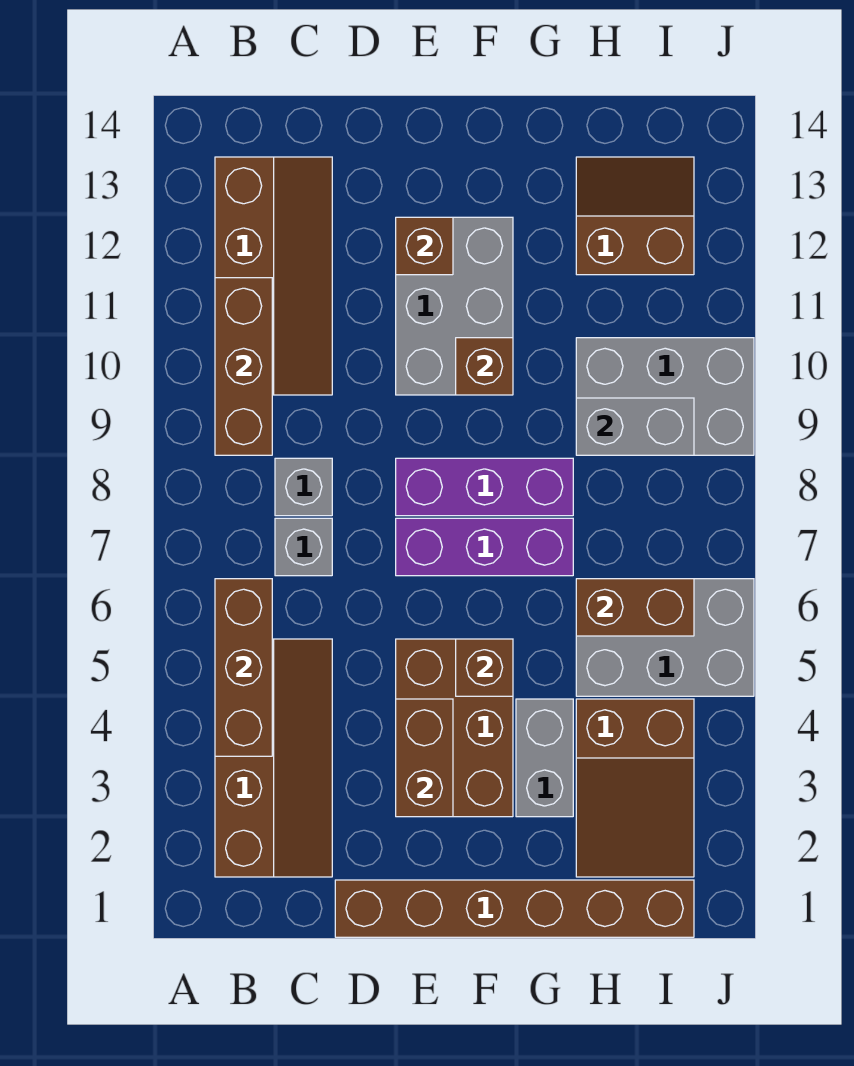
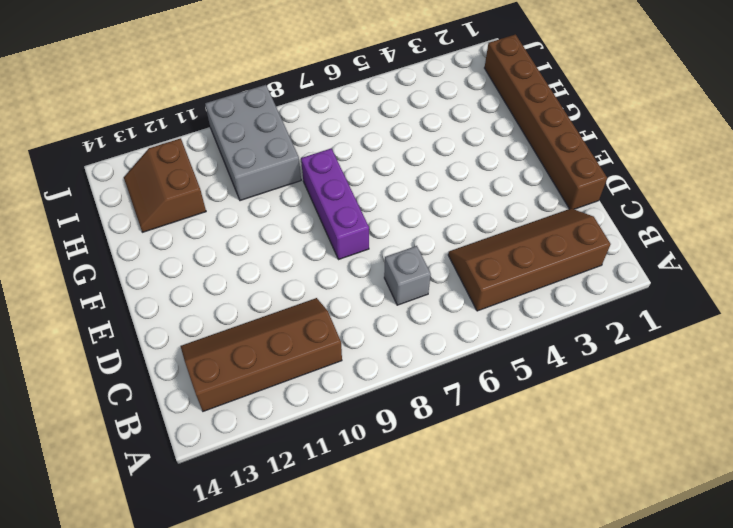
none -> grey 1x1 brick [275,458,332,516]
none -> brown 2x3 brick [396,639,513,817]
none -> purple 1x3 brick [396,518,573,576]

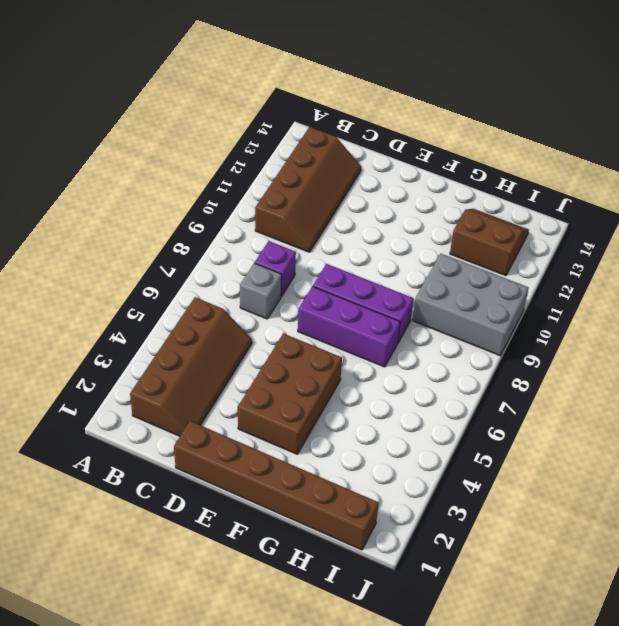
purple 1x1 brick [255,241,296,296] -> grey 1x1 brick [275,458,332,516]
none -> grey 2x3 brick [396,217,513,395]
none -> grey 1x2 brick [516,699,573,817]
none -> brown 2x3 slope [576,699,694,877]

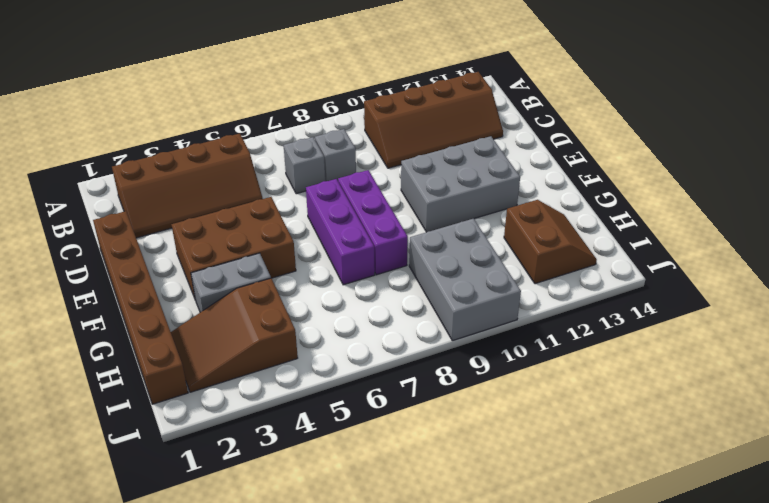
none -> grey 2x3 brick [576,579,754,696]
none -> brown 1x3 brick [215,579,272,756]
none -> brown 1x3 brick [215,278,272,455]

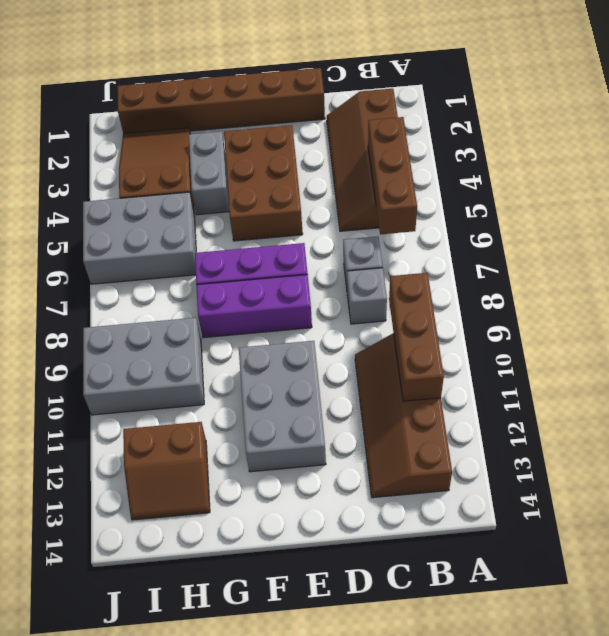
none -> brown 1x2 brick [396,699,453,817]
none -> brown 1x1 brick [396,217,453,275]
none -> brown 1x1 brick [456,639,513,696]

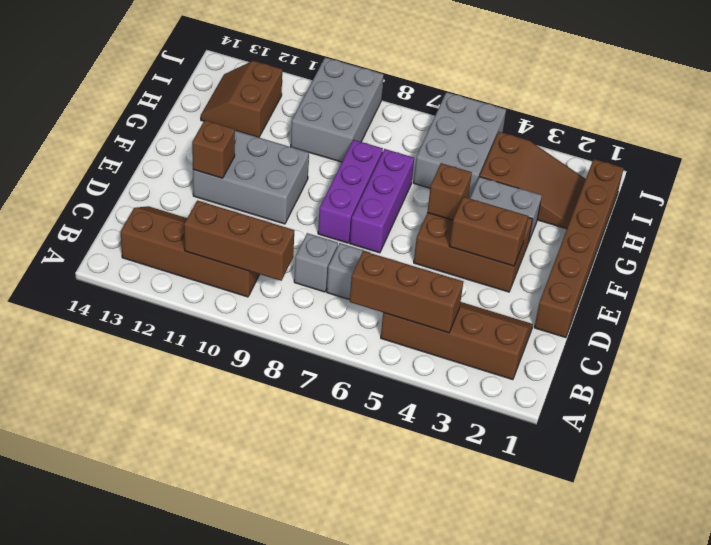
none -> brown 1x1 brick [456,338,513,395]
none -> brown 1x2 brick [576,579,694,636]
none -> grey 1x2 brick [576,398,694,455]

